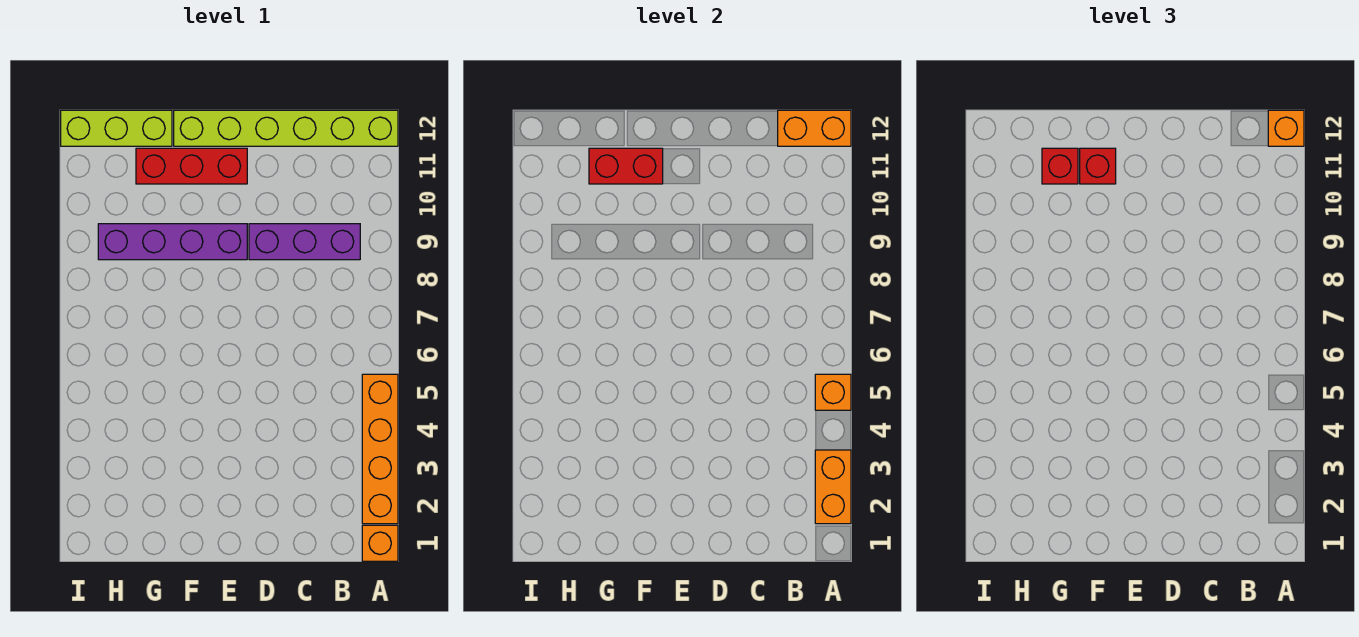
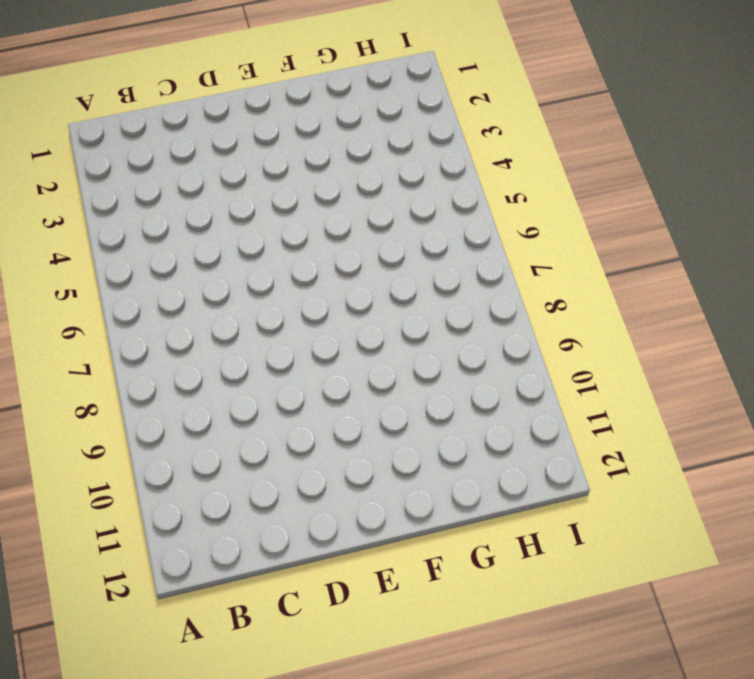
none -> orange 1x1 brick [362,525,398,561]
none -> orange 1x4 brick [362,374,398,524]
none -> lime 1x6 brick [174,110,398,146]

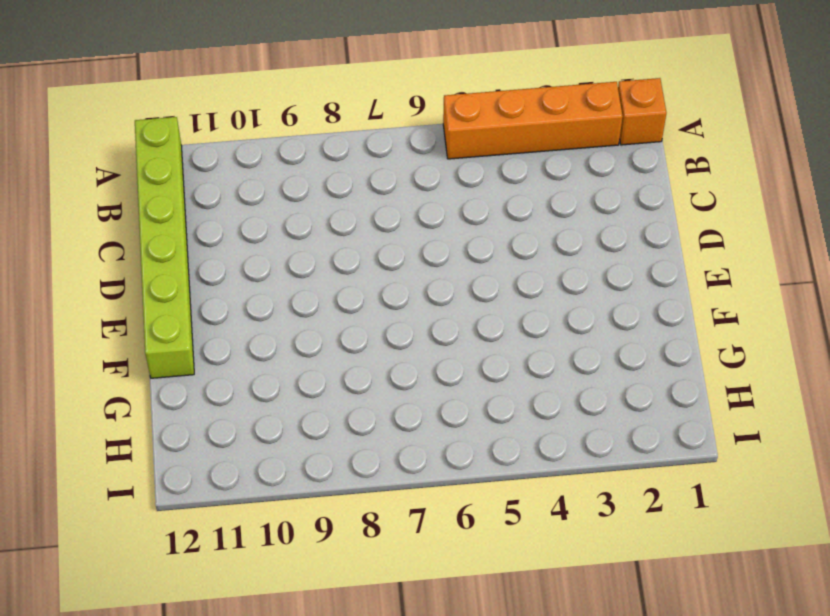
none -> purple 1x3 brick [249,224,360,260]
none -> purple 1x4 brick [98,224,247,260]
none -> red 1x3 brick [136,148,247,184]

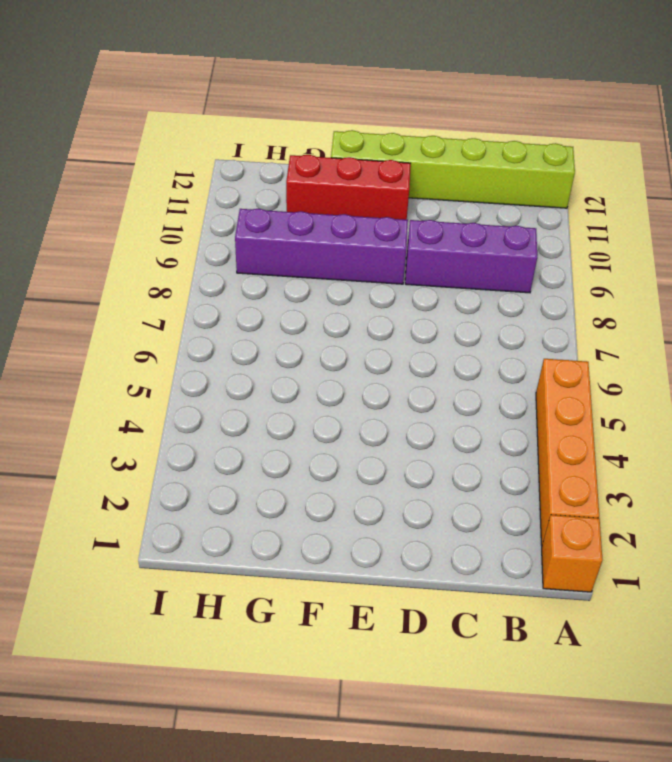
none -> lime 1x3 brick [61,110,172,146]
none -> orange 1x2 brick [815,450,851,524]
none -> orange 1x1 brick [815,374,851,410]

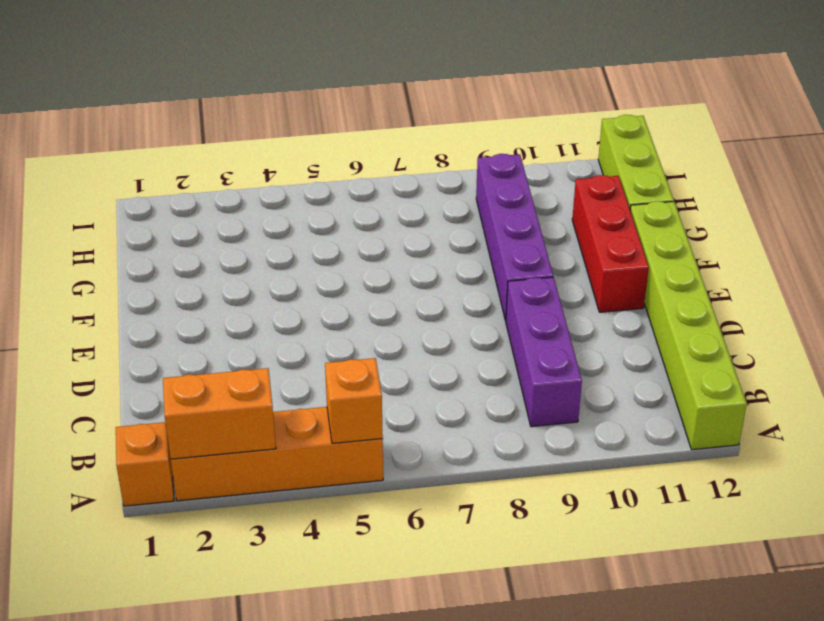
none -> orange 1x2 brick [778,110,851,146]
none -> red 1x2 brick [589,148,663,184]
none -> orange 1x1 brick [1268,110,1304,146]

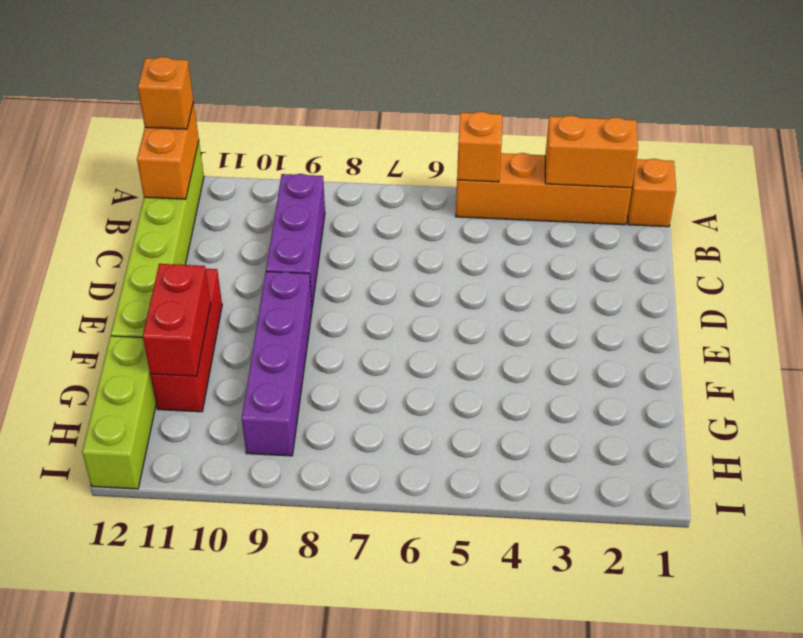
none -> red 1x1 brick [1080,148,1116,184]
none -> red 1x1 brick [1042,148,1078,184]

